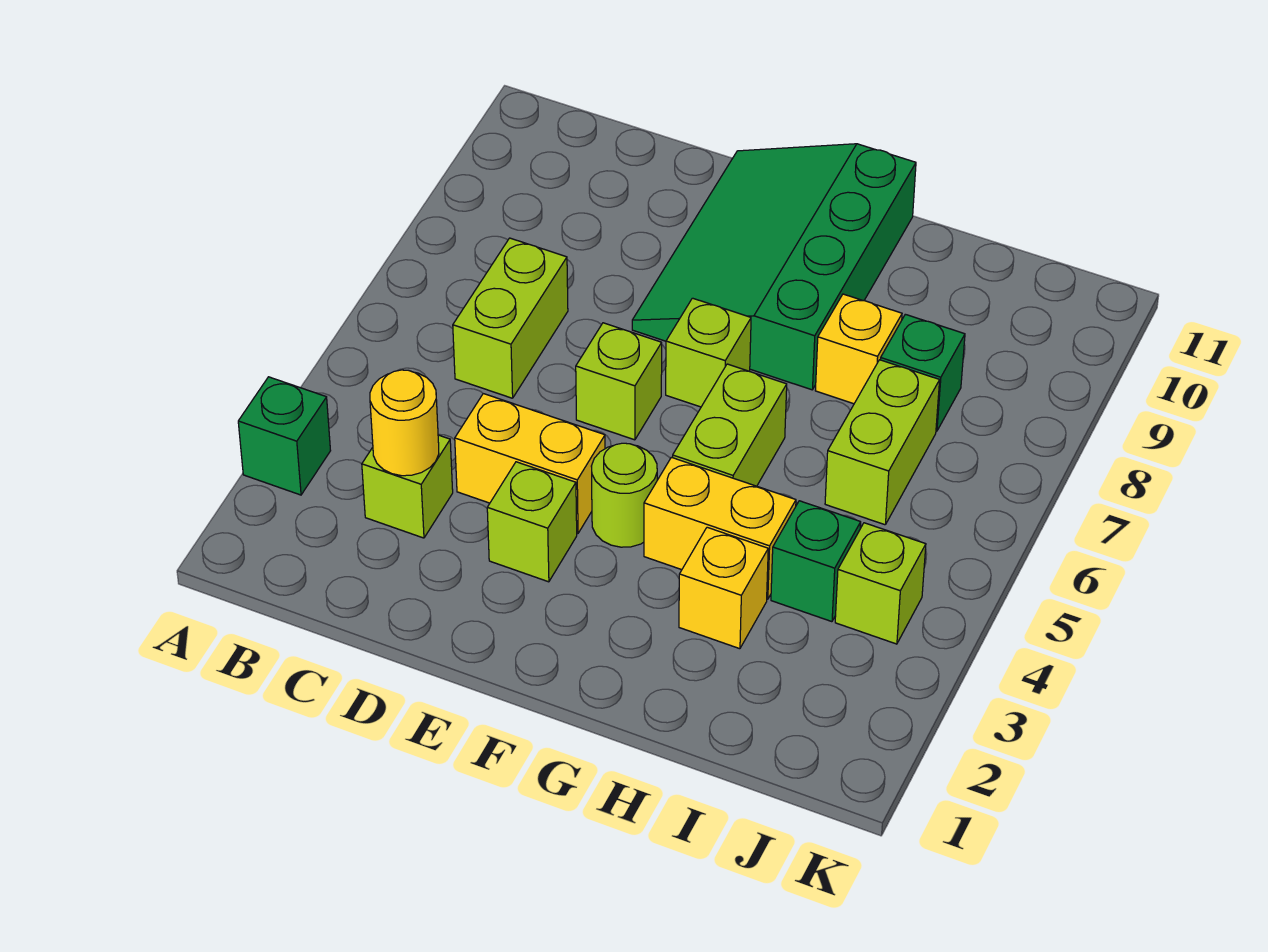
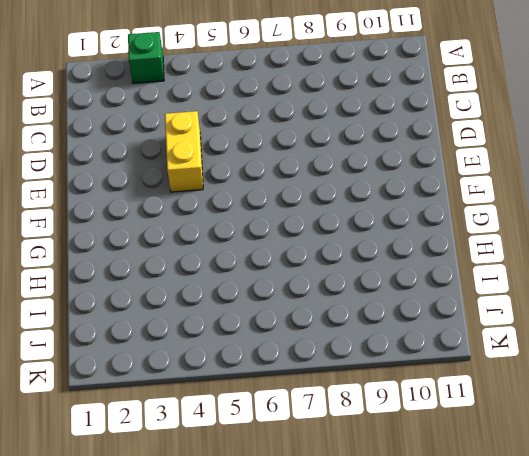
none -> lime 1x1 brick [362,435,453,538]
none -> lime 1x2 brick [453,238,568,398]
none -> lime 1x1 brick [487,462,577,582]

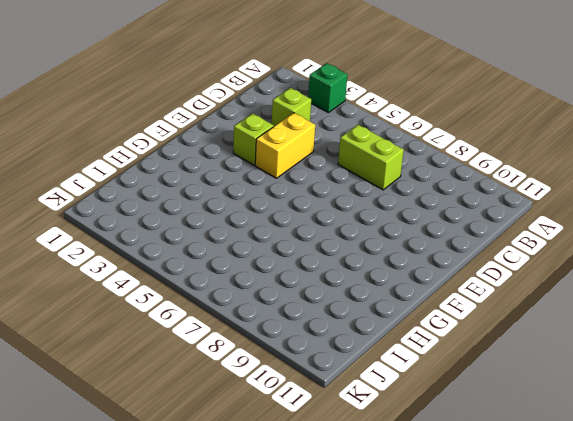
none -> lime 1x1 brick [576,323,662,440]
none -> green 3x4 slope [632,144,916,390]
none -> lime 1x1 round brick [591,443,657,547]

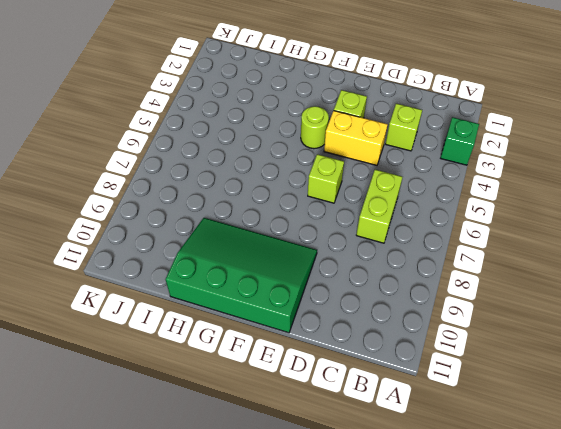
green 3x4 slope [166,218,317,333] -> green 3x4 slope turned to [632,144,916,390]
none -> lime 1x1 brick [666,298,751,407]
none -> yellow 1x2 brick [644,457,796,599]
none -> lime 1x2 brick [673,364,787,486]

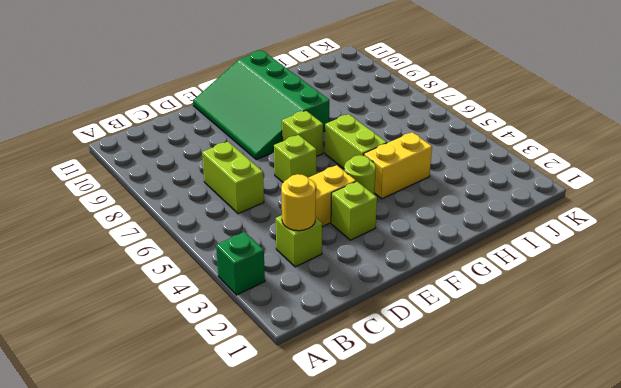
none -> yellow 1x1 brick [679,527,768,649]
none -> yellow 1x1 brick [815,294,902,404]
none -> green 1x1 brick [771,501,861,622]

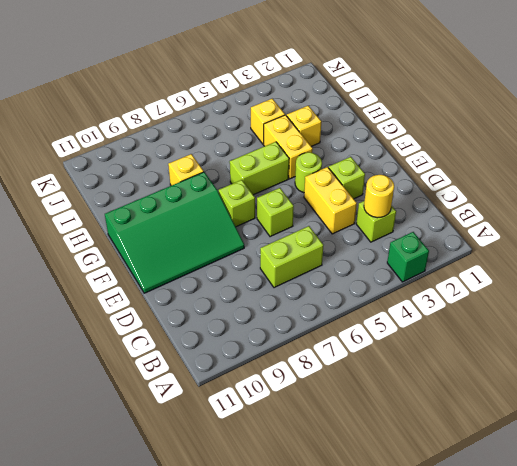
yellow 1x1 brick [251,99,285,144] -> green 1x1 brick [771,501,861,622]
none -> lime 1x2 brick [825,360,940,525]
none -> green 1x1 brick [880,314,965,431]
none -> lime 1x1 brick [835,523,926,644]

